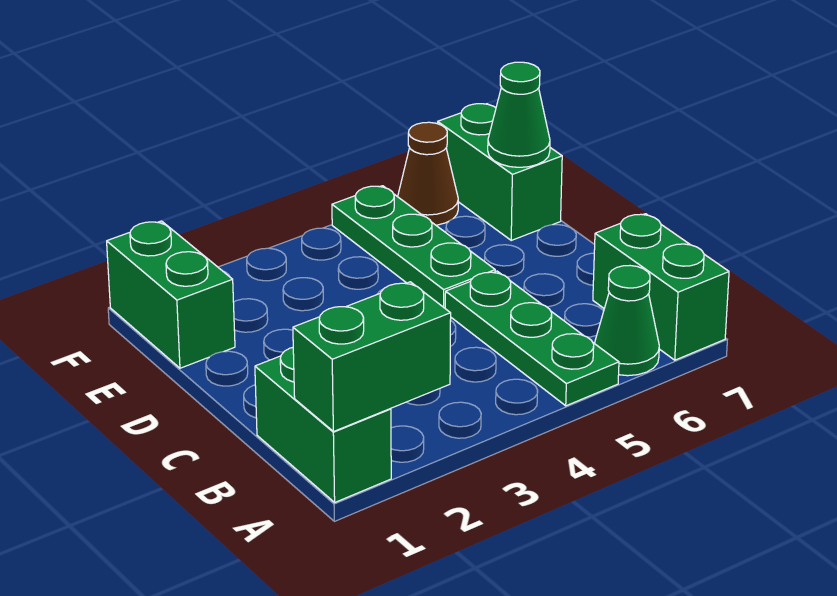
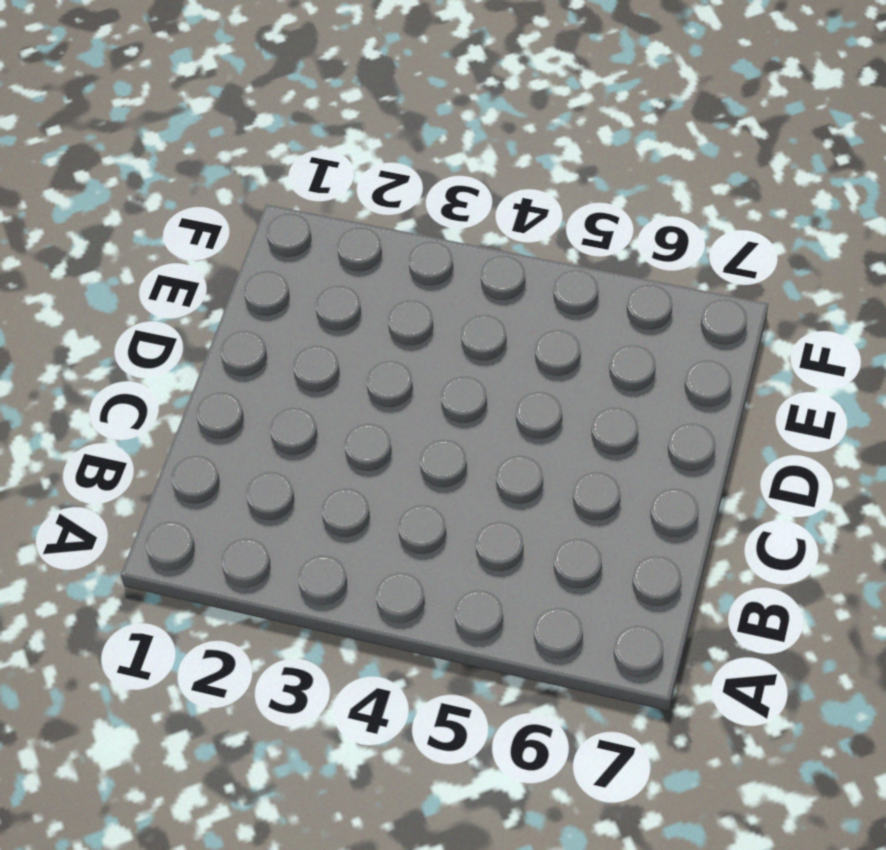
none -> green 1x2 brick [255,348,391,502]
none -> green 1x3 plate [445,271,619,406]

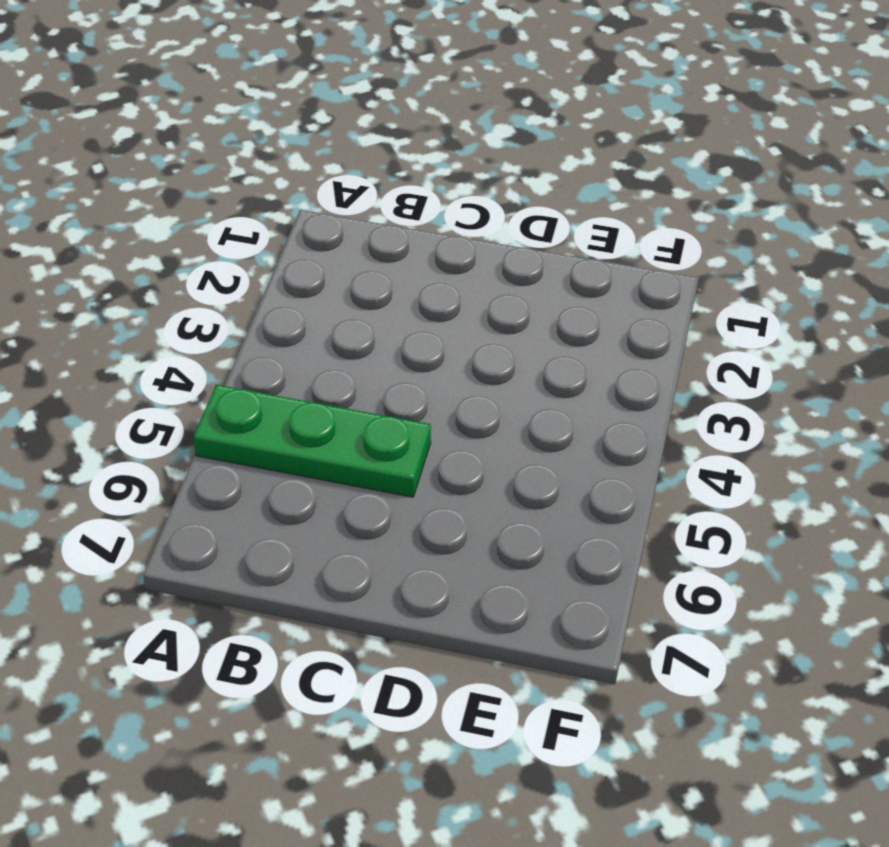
none -> green 1x2 brick [255,348,391,502]
none -> green 1x1 cone [595,266,659,376]

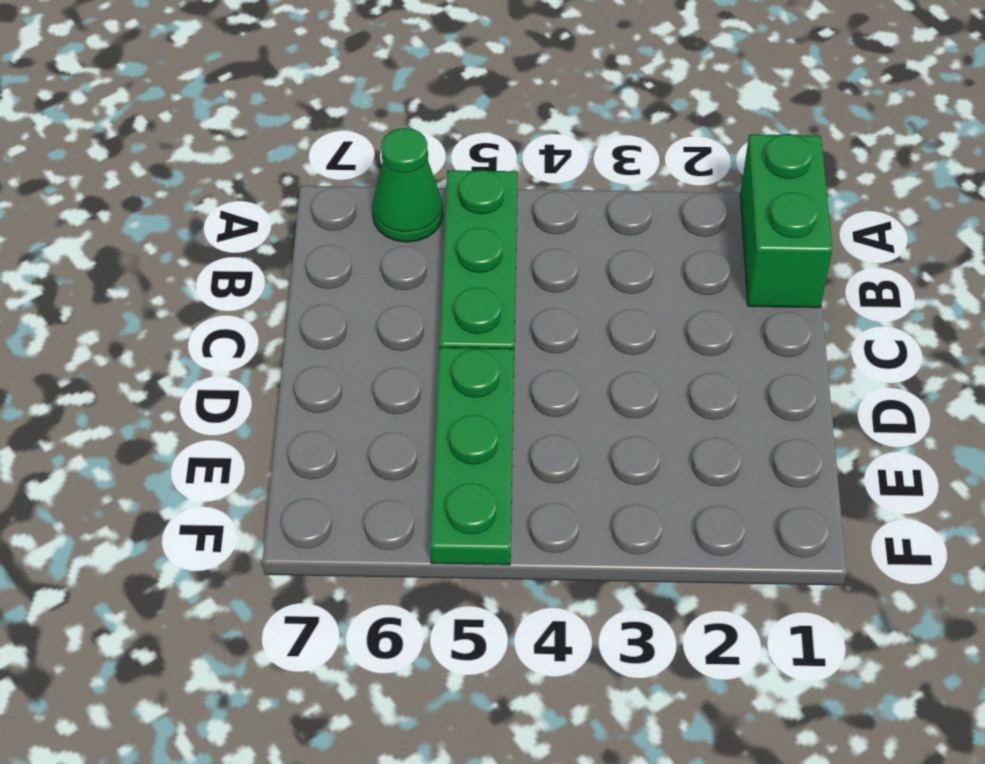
none -> green 1x2 brick [593,214,729,360]
none -> green 1x2 brick [107,221,235,368]

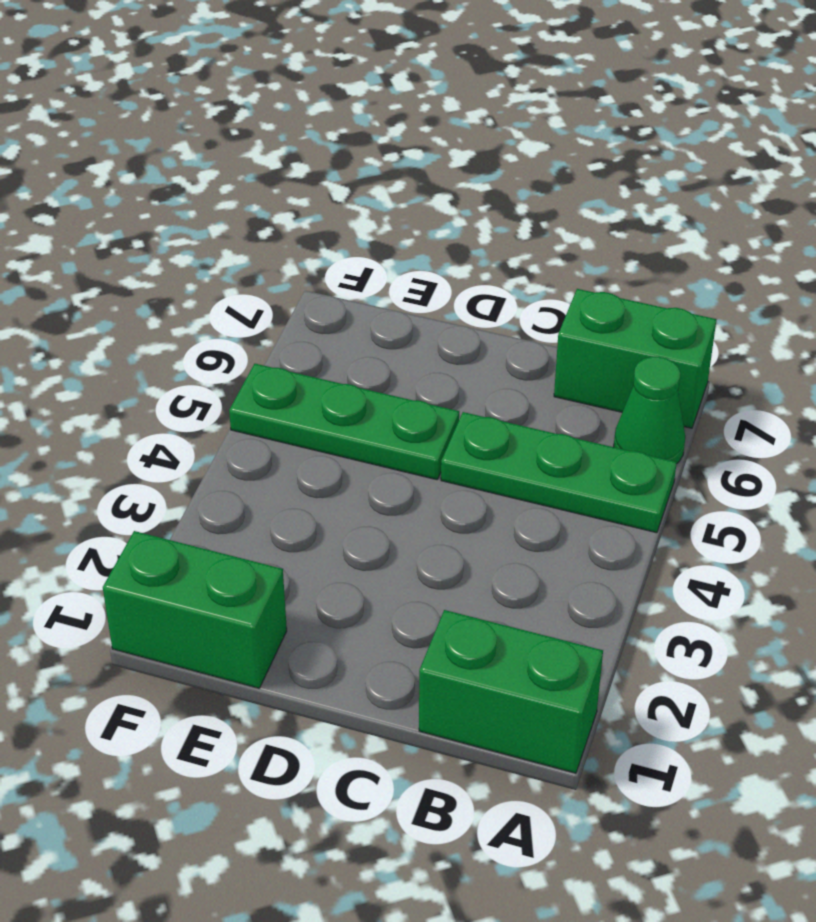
none -> green 1x2 brick [438,104,562,240]
none -> brown 1x1 cone [398,122,458,225]

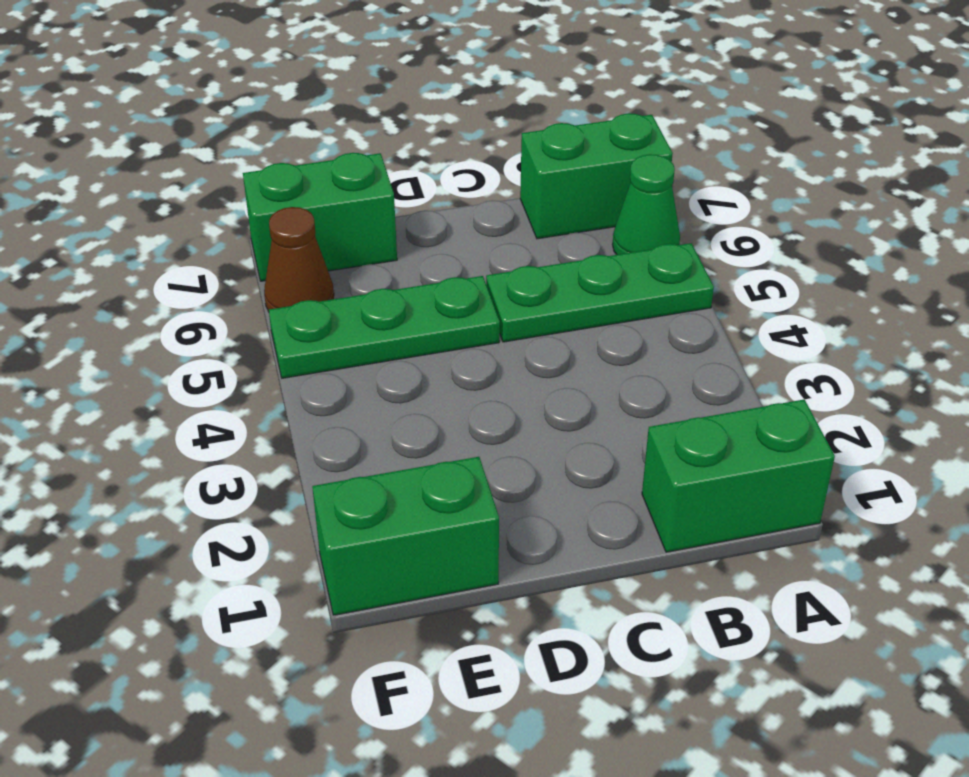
none -> green 1x2 brick [293,282,451,432]
none -> green 1x1 cone [488,62,550,167]

